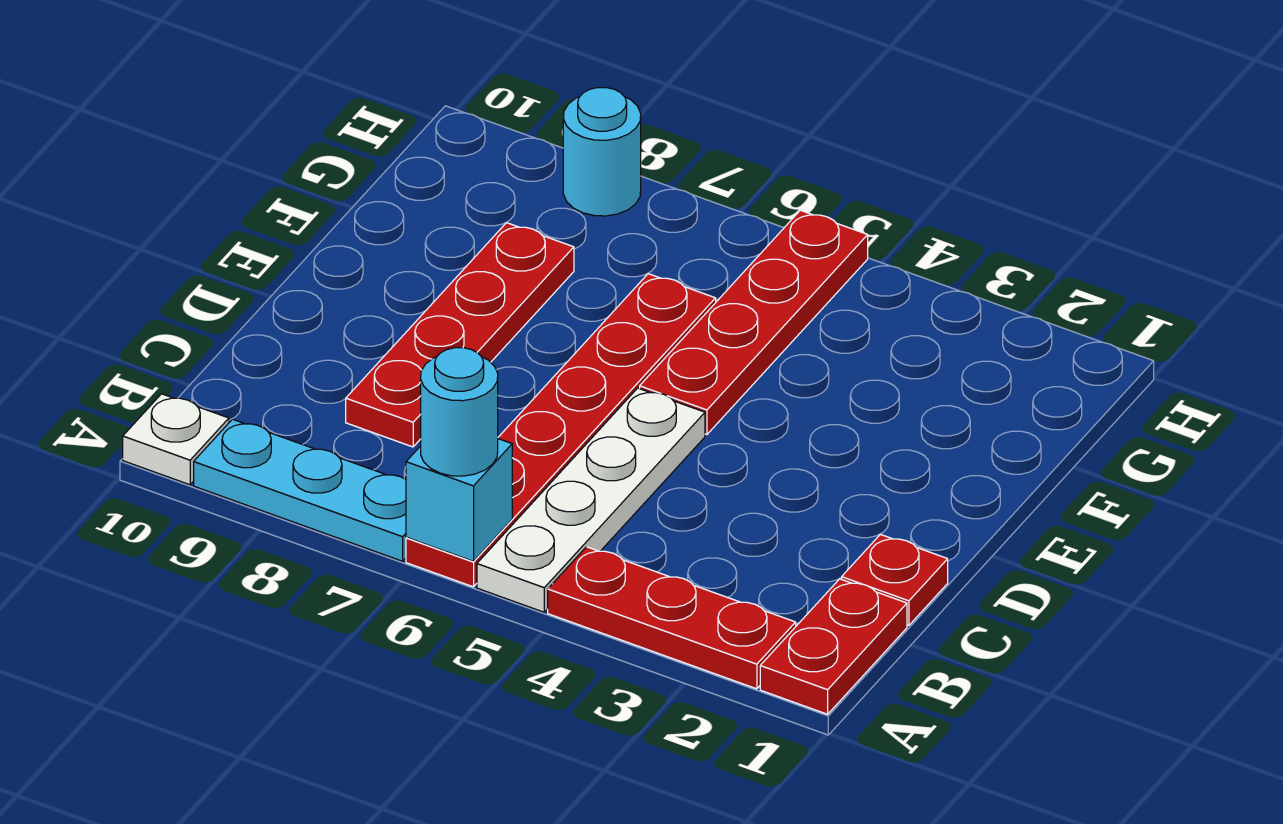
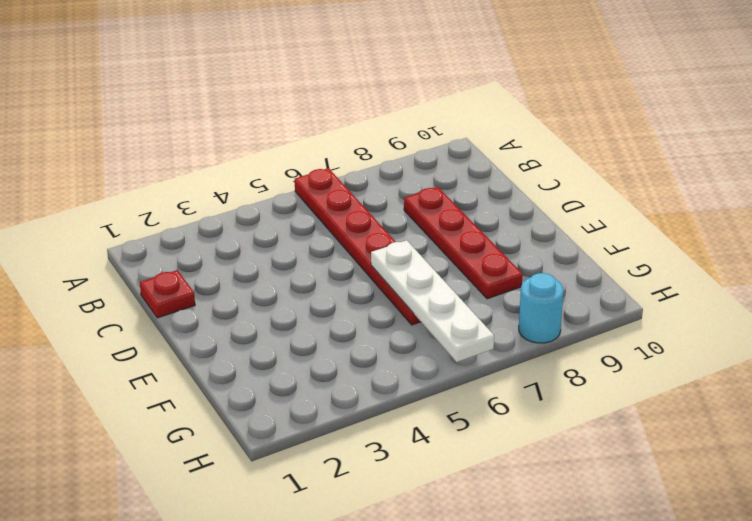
white 1x4 plate [371,240,494,362] -> white 1x4 plate moved to [477,388,705,612]
none -> red 1x2 plate [760,579,907,714]
none -> red 1x3 plate [548,547,796,689]
none -> cyan 1x3 plate [194,419,406,561]

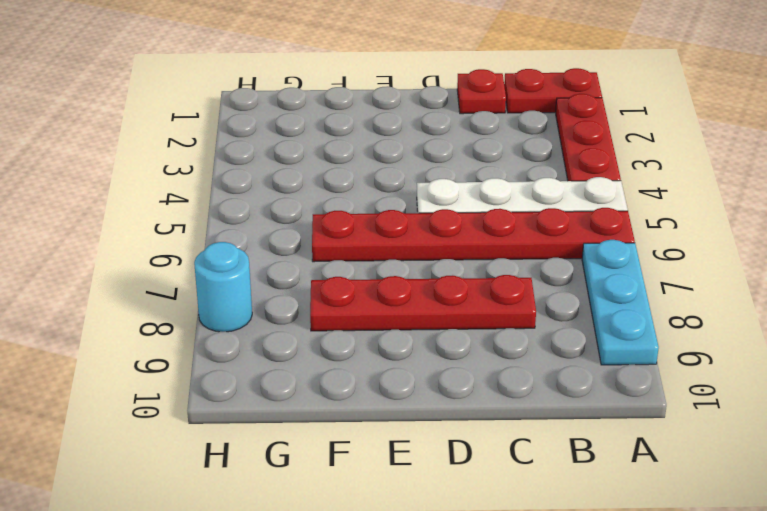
none -> white 1x1 plate [123,394,229,485]
none -> red 1x4 plate [640,210,868,435]
none -> cyan 1x1 brick [406,439,512,561]

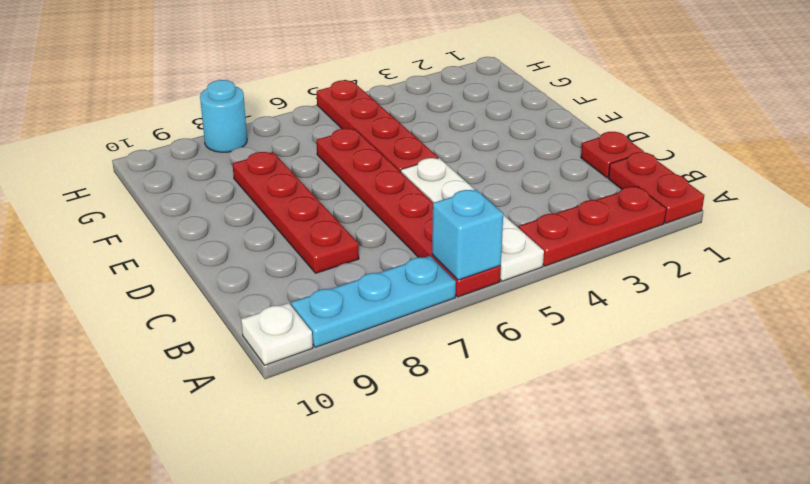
none -> cyan 1x1 round brick [421,348,498,476]

